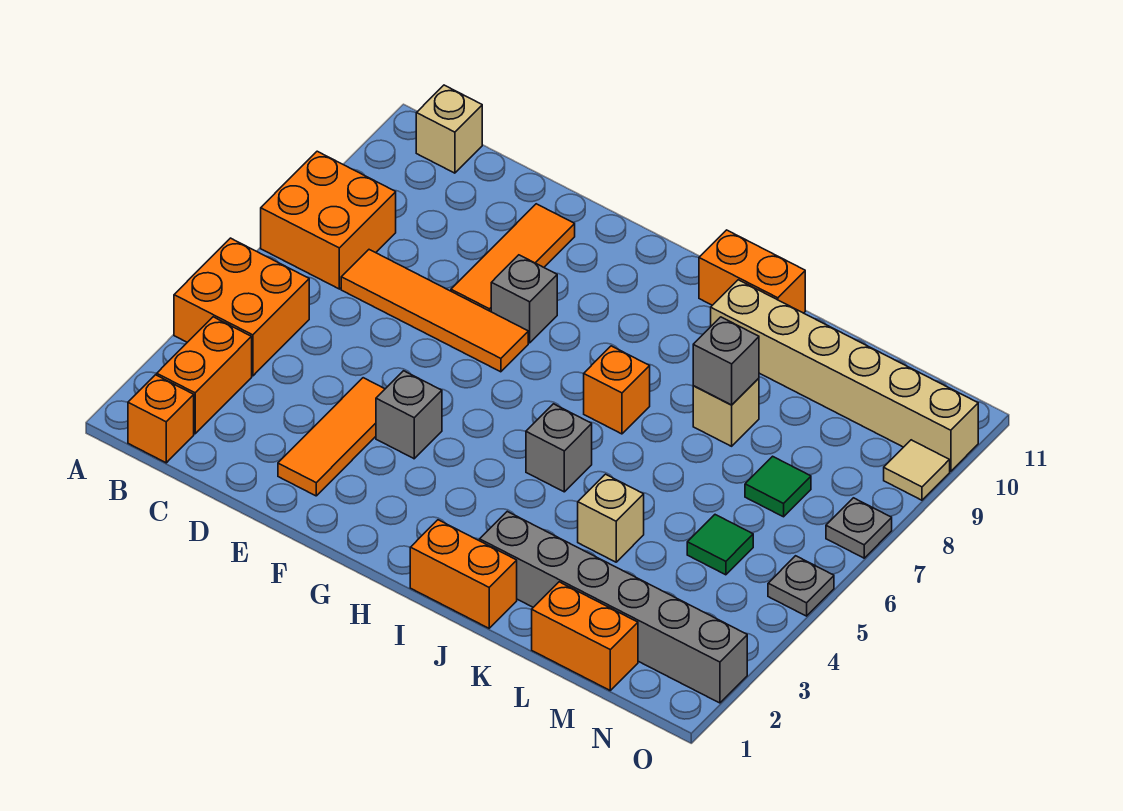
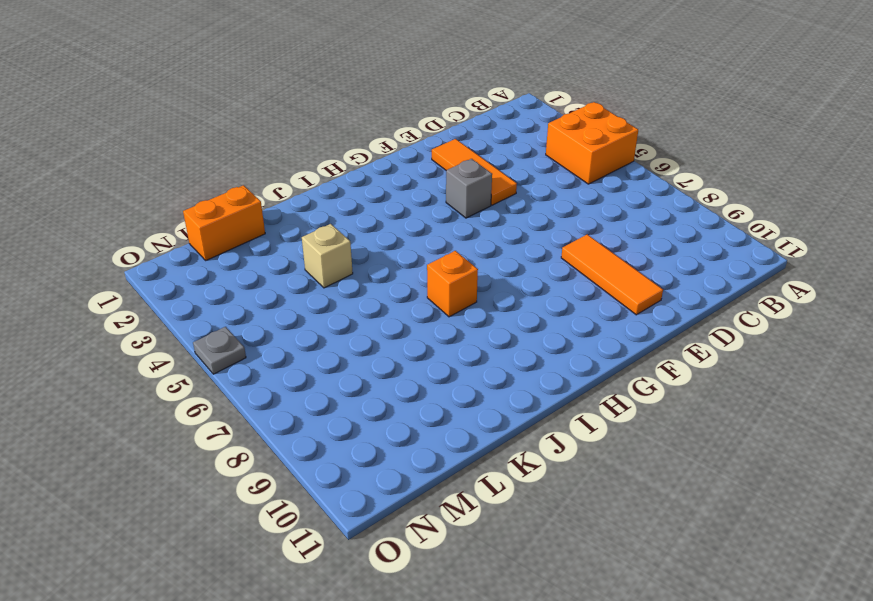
none -> orange 2x2 brick [261,151,396,289]
none -> orange 1x1 brick [128,375,194,463]
none -> orange 1x2 brick [157,317,252,434]

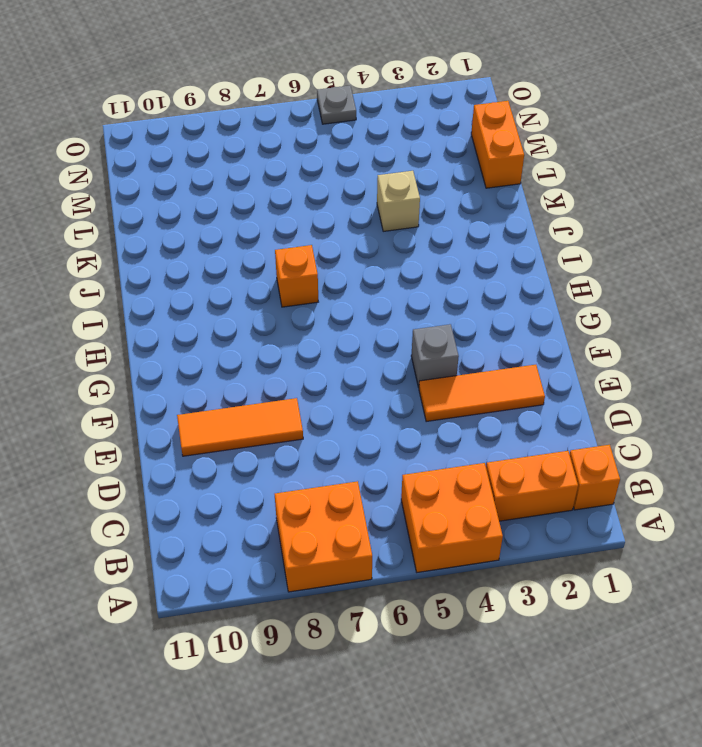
none -> tan 1x1 brick [416,85,482,173]
none -> orange 1x4 tile [341,250,528,372]
none -> grey 1x1 brick [491,255,557,343]

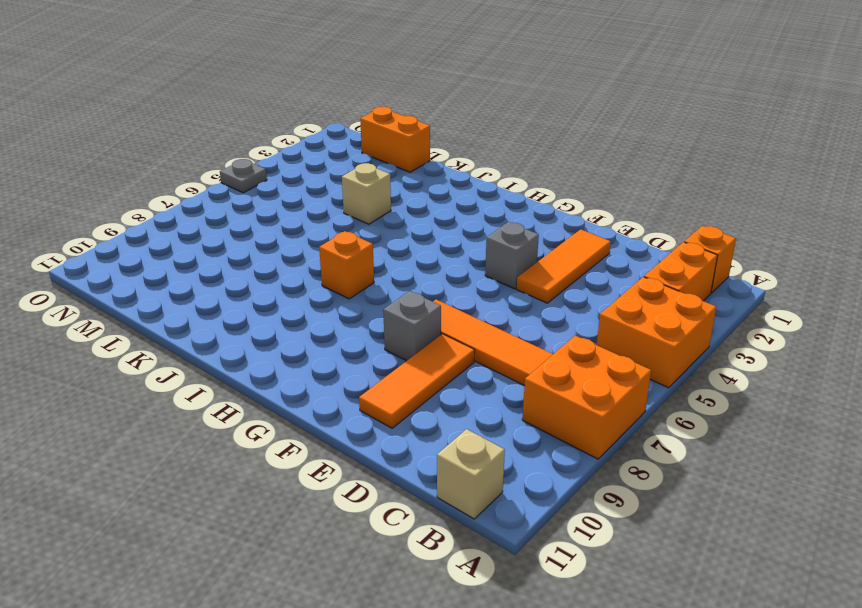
none -> orange 1x2 brick [410,520,517,628]
none -> grey 1x1 brick [526,404,592,492]
none -> orange 1x2 brick [699,230,805,313]

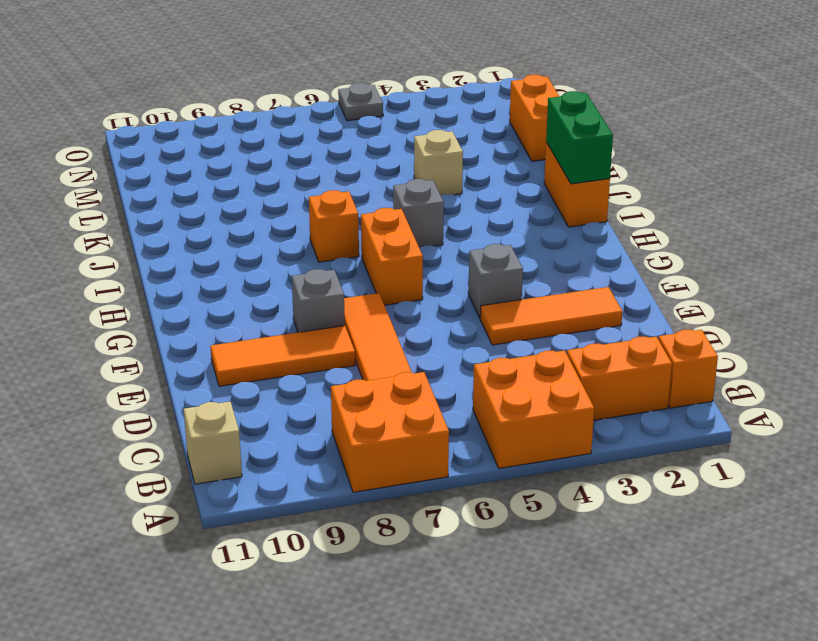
orange 1x2 brick [361,208,423,305] -> orange 1x2 brick moved to [699,230,805,313]
green 1x2 brick [546,91,613,184] -> none
none -> grey 1x6 brick [480,512,747,703]
none -> tan 1x6 brick [711,280,978,471]
none -> tan 1x1 brick [693,378,759,446]

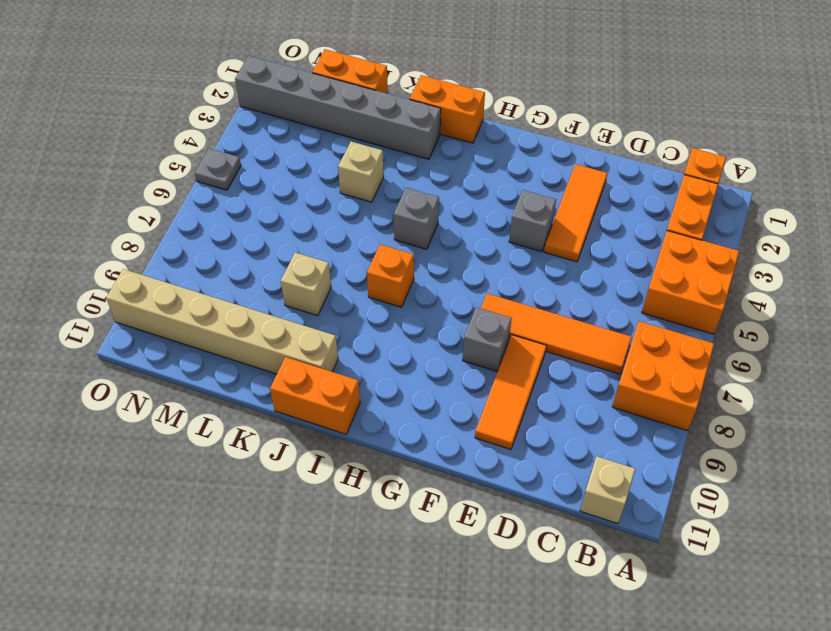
none -> green 1x1 tile [687,515,753,575]
none -> green 1x1 tile [745,456,811,517]
none -> grey 1x1 plate [826,498,892,558]

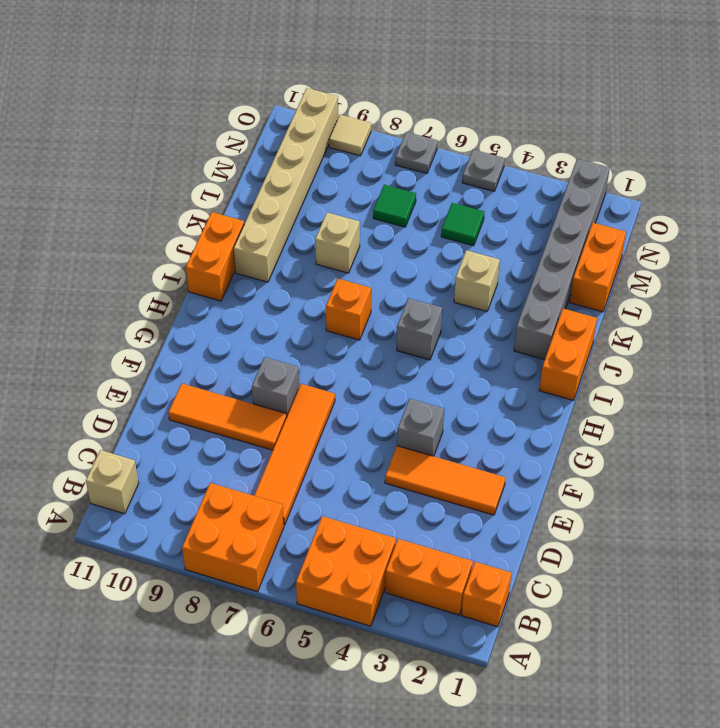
none -> grey 1x1 brick [693,317,759,405]

